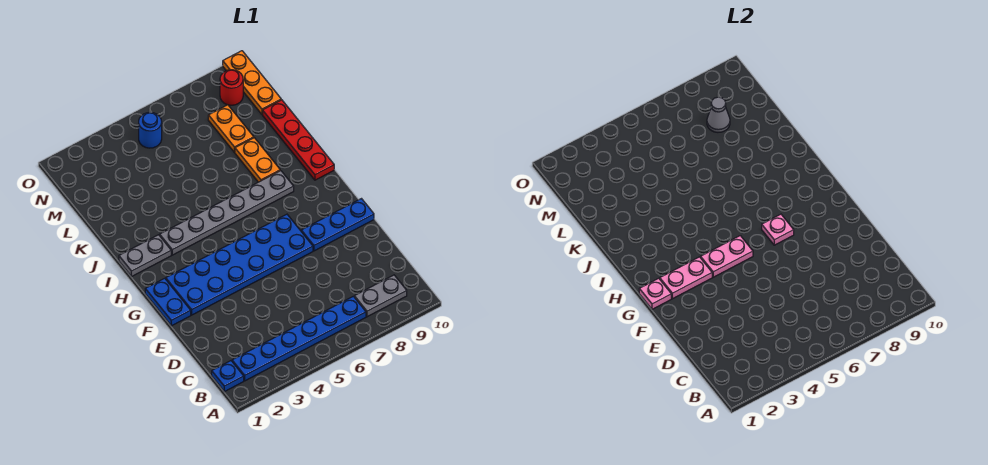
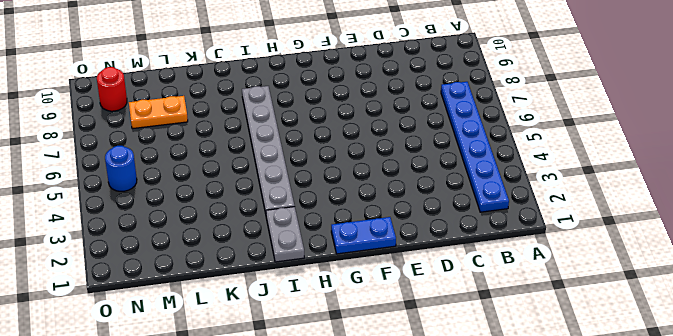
none -> blue 1x1 plate [212,361,244,392]
none -> grey 1x2 plate [354,275,407,317]
none -> blue 2x6 plate [166,214,313,315]

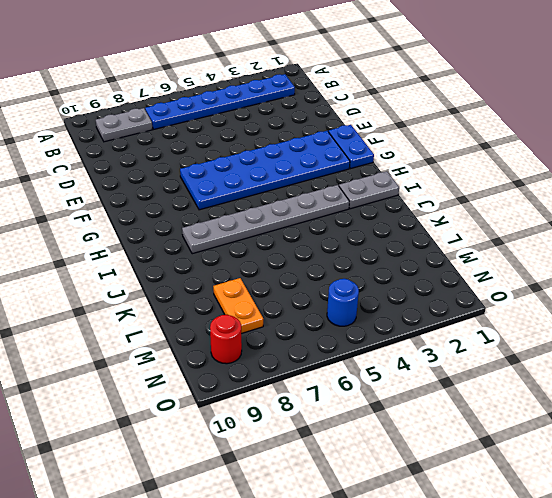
none -> blue 1x1 plate [212,361,244,392]
none -> blue 1x3 plate [301,199,374,251]
none -> red 1x4 plate [263,100,334,180]

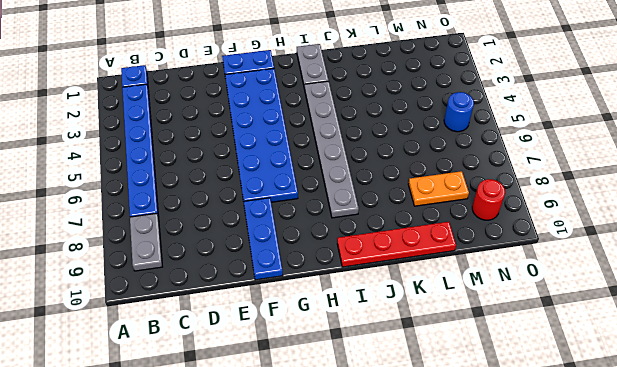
none -> orange 1x2 plate [235,138,280,182]
none -> orange 1x3 plate [223,51,281,114]
none -> pink 1x1 plate [639,278,671,309]

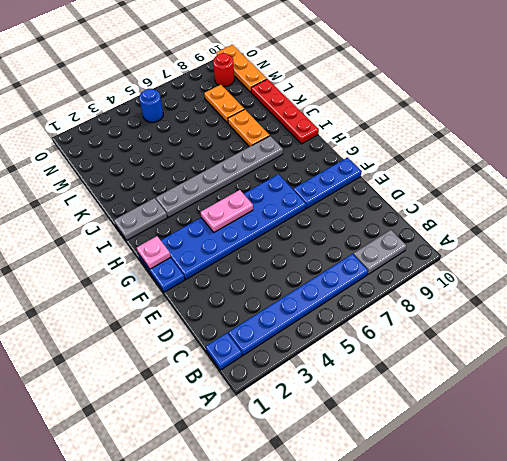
none -> pink 1x2 plate [660,257,712,299]
none -> pink 1x1 plate [762,214,794,245]
none -> grey 1x1 cone [707,97,730,132]

